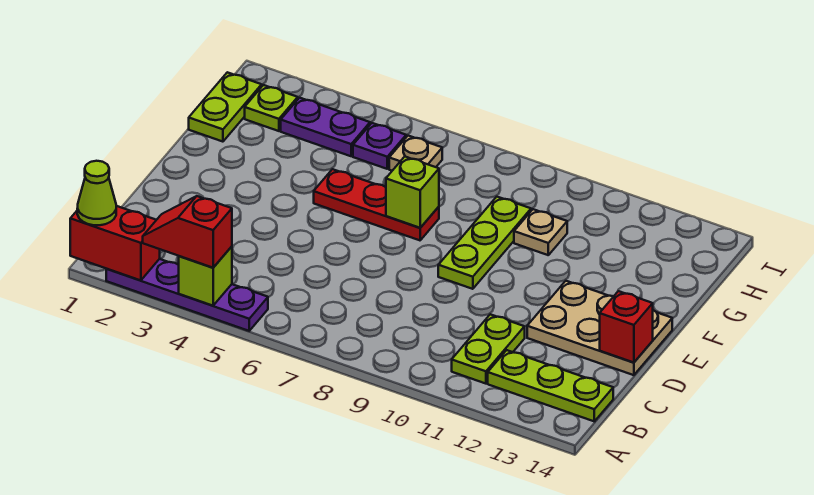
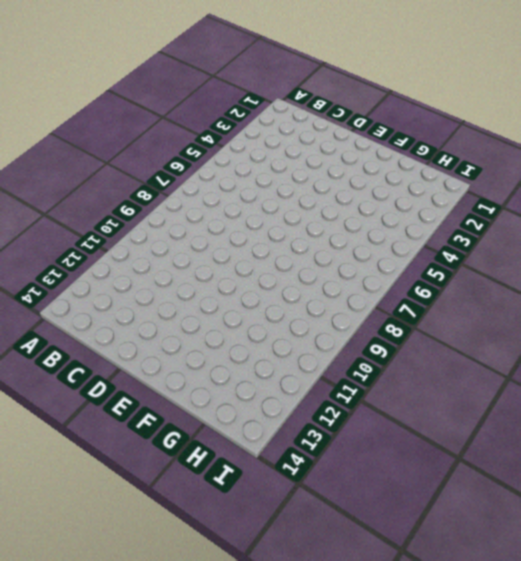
none -> purple 1x4 plate [106,259,268,331]
none -> lime 1x2 plate [452,314,525,384]
none -> lime 1x3 plate [488,350,613,421]

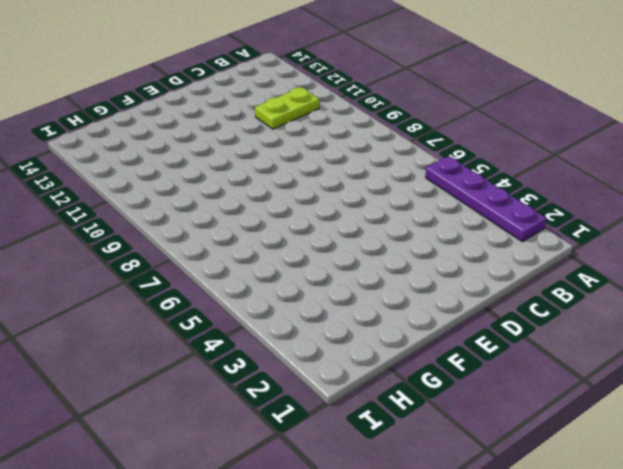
none -> lime 1x3 plate [488,350,613,421]
none -> tan 2x3 plate [527,281,672,375]
none -> lime 1x3 plate [438,197,531,289]

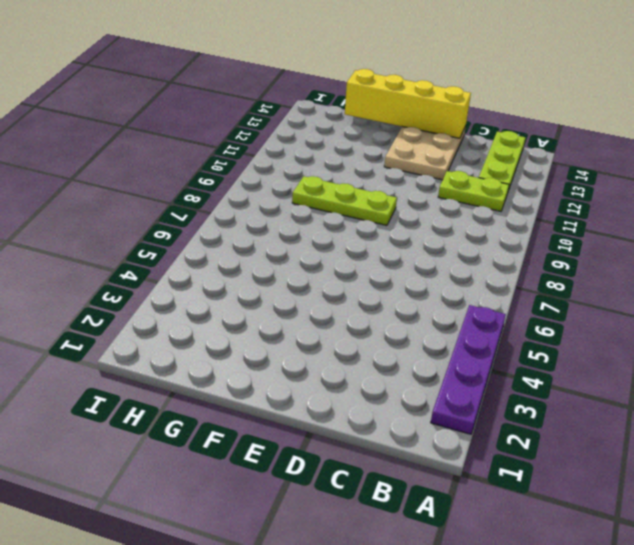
yellow 1x4 brick [345,69,471,138] -> red 1x1 brick [600,291,653,363]
none -> red 1x3 plate [314,169,439,240]
none -> lime 1x2 plate [189,72,262,142]
none -> tan 1x1 plate [514,209,567,255]

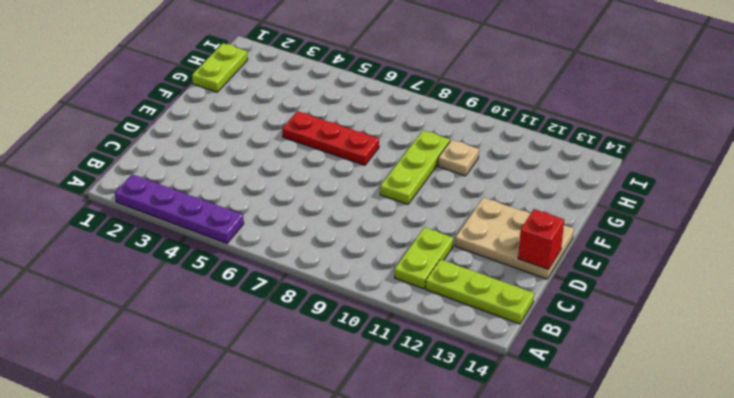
none -> lime 1x1 plate [245,85,298,131]
none -> purple 1x2 plate [281,98,370,156]
none -> purple 1x1 plate [353,123,406,169]

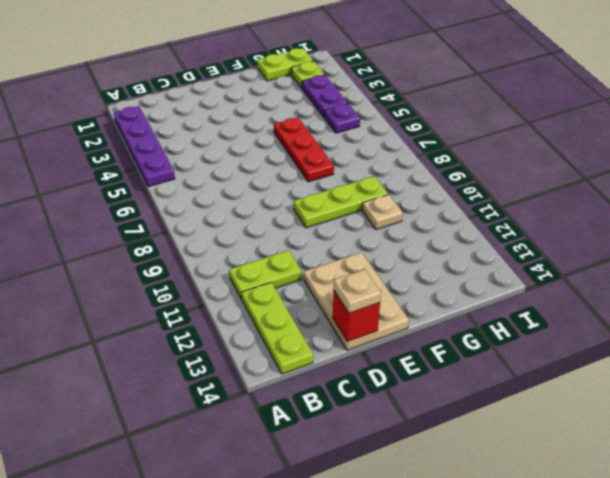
tan 1x1 plate [334,269,381,313] -> tan 1x1 plate moved to [389,136,442,171]
none -> red 1x2 brick [70,206,160,280]
none -> lime 1x1 brick [179,246,232,306]
none -> lime 1x1 brick [386,157,439,228]

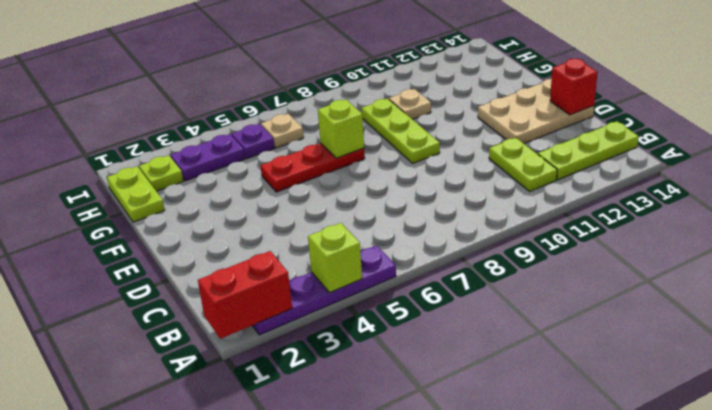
none -> lime 1x1 cone [77,161,116,225]
none -> red 1x2 slope [143,196,232,268]

